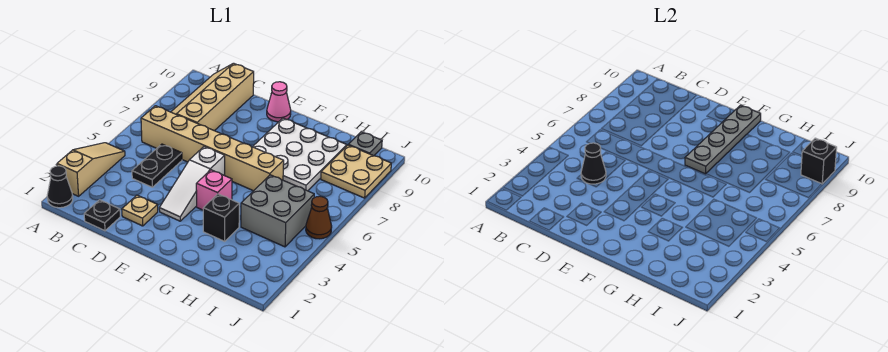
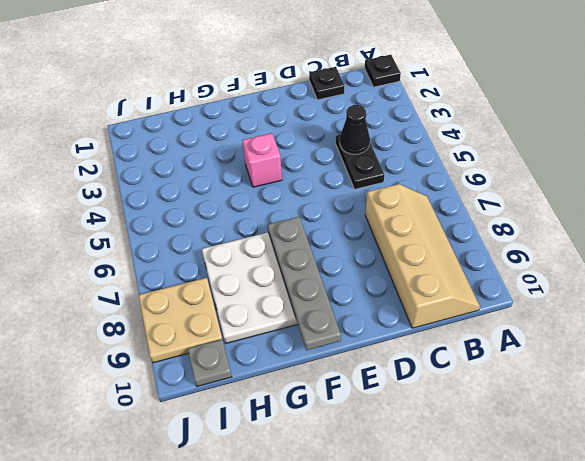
black 1x1 plate [365,55,401,87] -> black 1x1 cone [47,166,73,208]
none -> tan 1x3 slope [57,143,125,196]
none -> tan 1x6 brick [141,106,284,191]
none -> tan 1x1 plate [122,195,158,226]

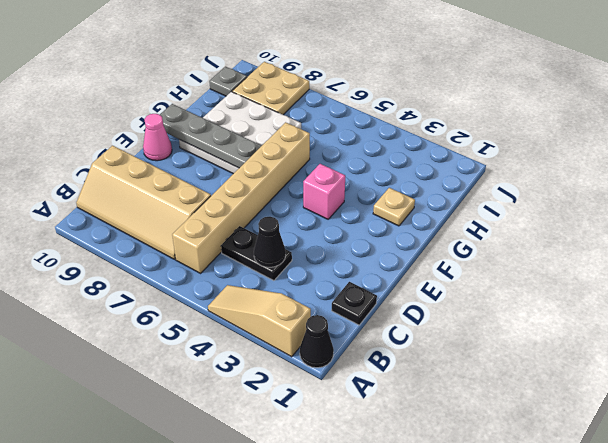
tan 1x1 plate [373,188,415,226] -> tan 1x1 plate moved to [122,195,158,226]
none -> white 1x3 slope [159,146,225,221]
none -> black 1x1 brick [203,194,239,241]
none -> grey 2x2 brick [241,175,314,247]

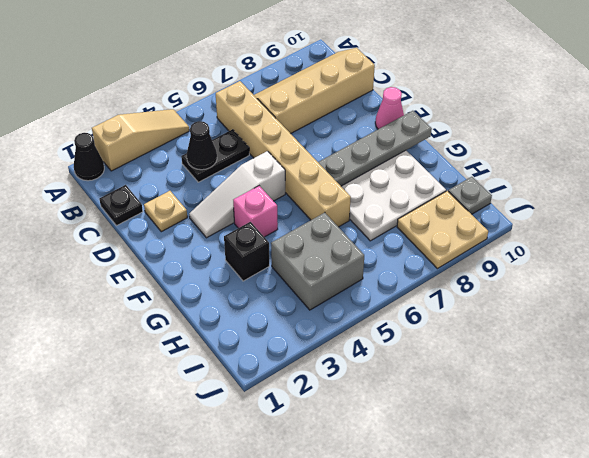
none -> brown 1x1 cone [306,196,332,239]
none -> black 1x1 brick [801,138,837,184]

